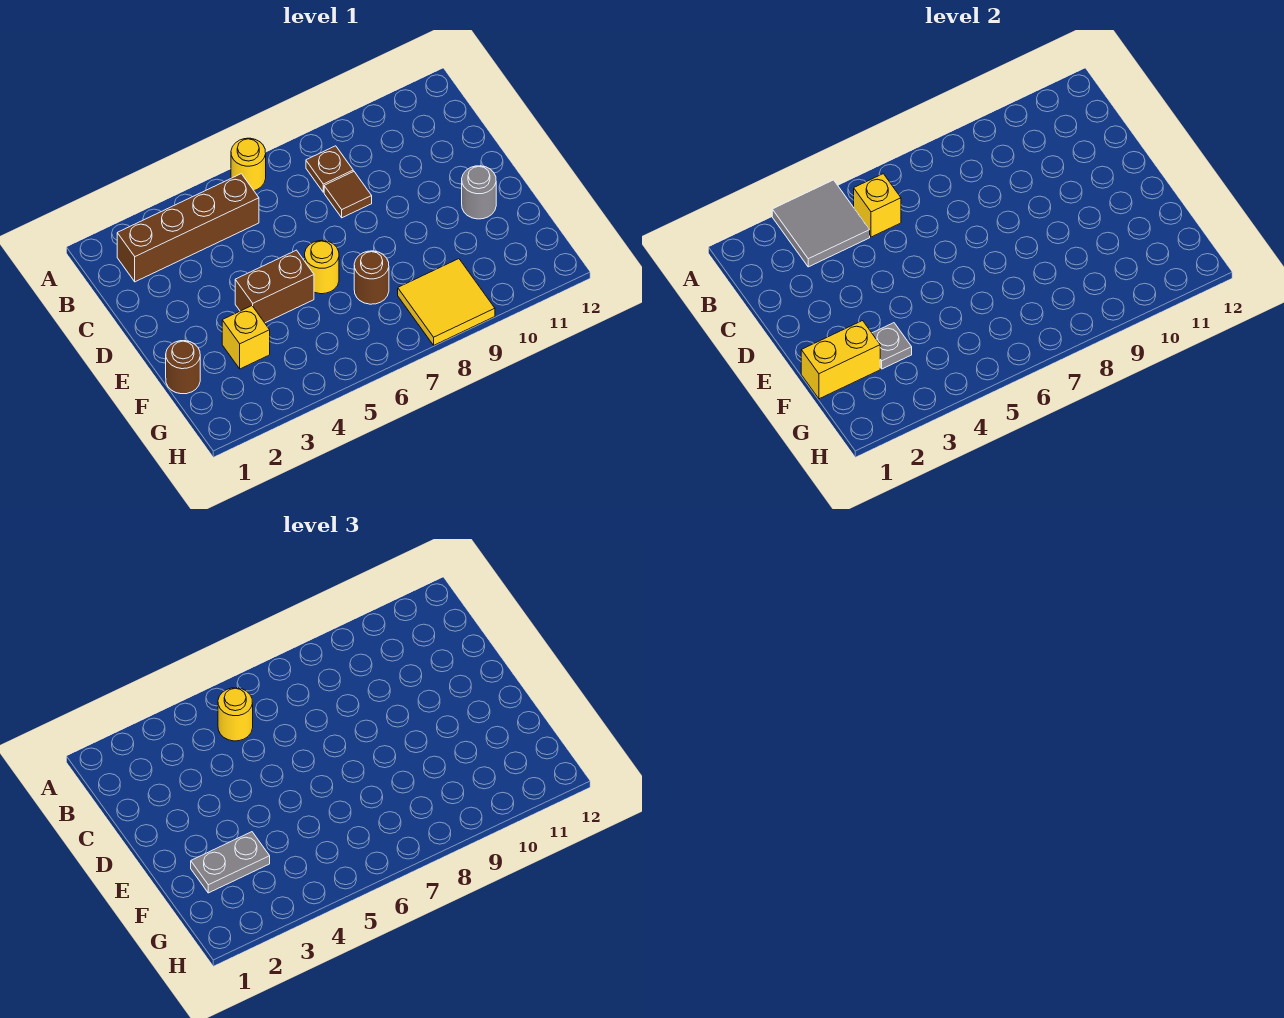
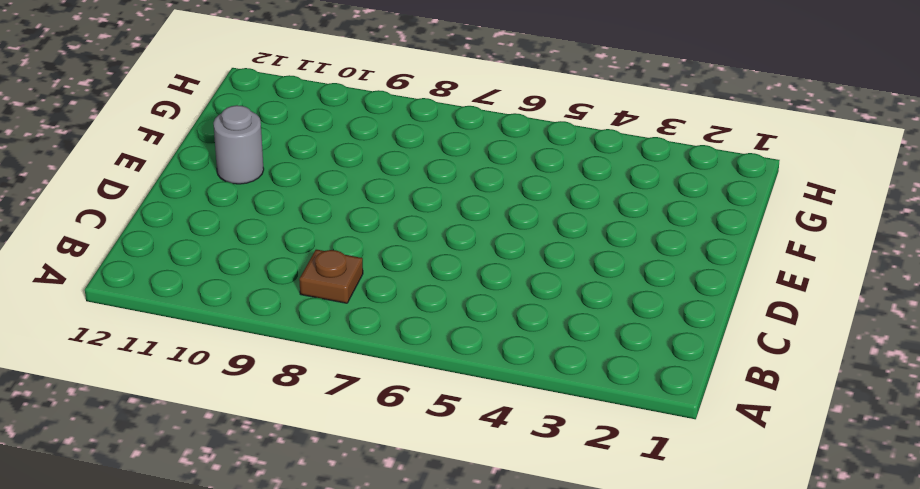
none -> yellow 1x1 round brick [231,138,266,191]
none -> brown 1x4 brick [117,174,259,282]
none -> brown 1x1 tile [324,171,372,218]

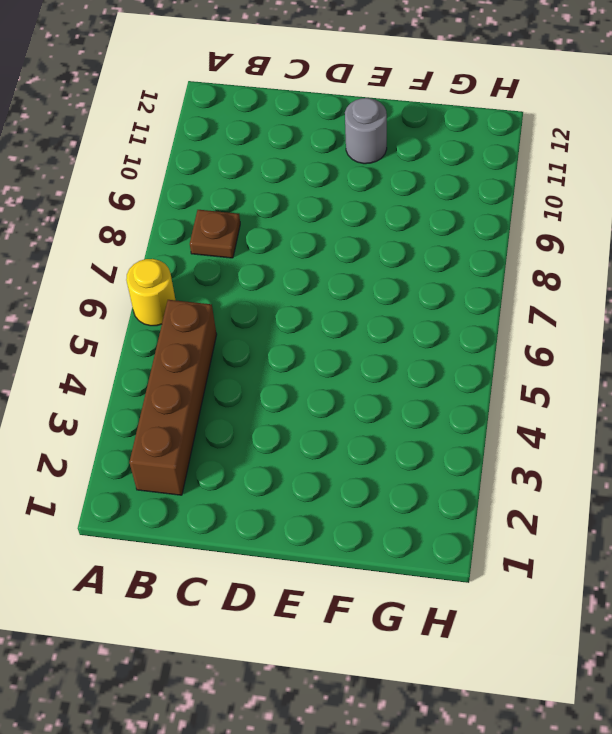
none -> brown 1x1 tile [324,171,372,218]
none -> brown 1x2 brick [235,250,314,323]
none -> yellow 1x1 round brick [305,240,339,294]

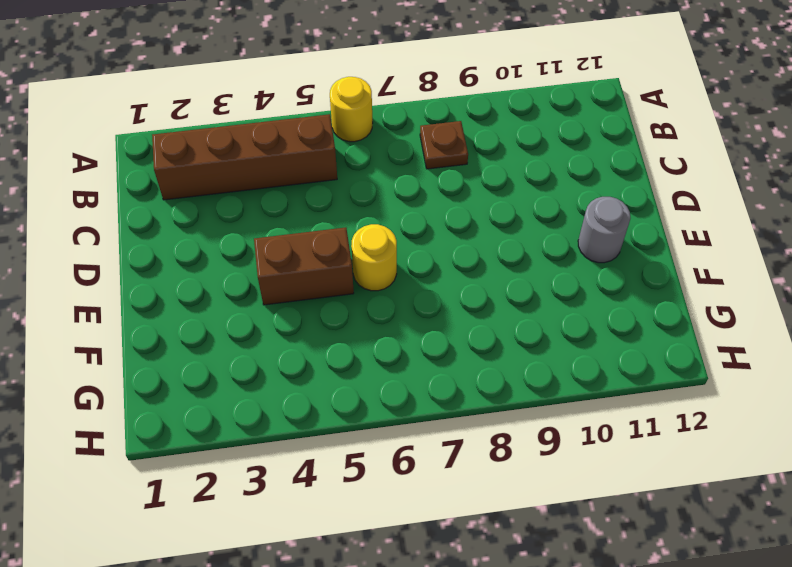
none -> brown 1x1 tile [324,171,372,218]
none -> brown 1x1 round brick [166,341,200,394]
none -> yellow 1x1 brick [222,306,270,369]

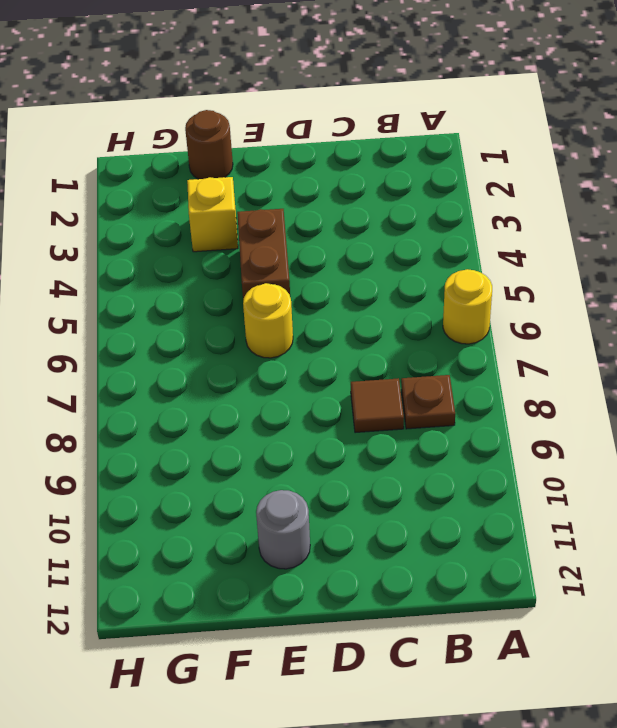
none -> brown 1x4 brick [117,174,259,282]
none -> brown 1x1 round brick [354,251,389,304]
none -> yellow 2x2 tile [398,259,495,345]

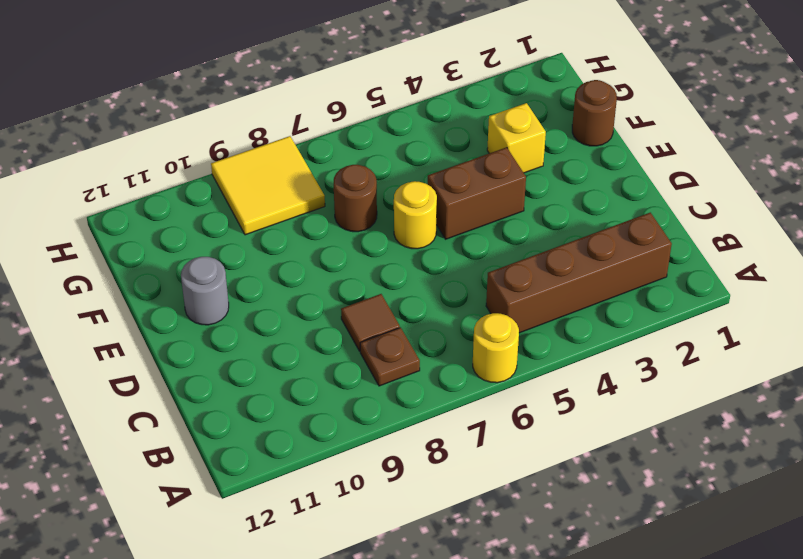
none -> grey 2x2 tile [772,180,870,267]
none -> yellow 1x1 brick [854,174,901,237]
none -> yellow 1x2 brick [801,321,880,399]

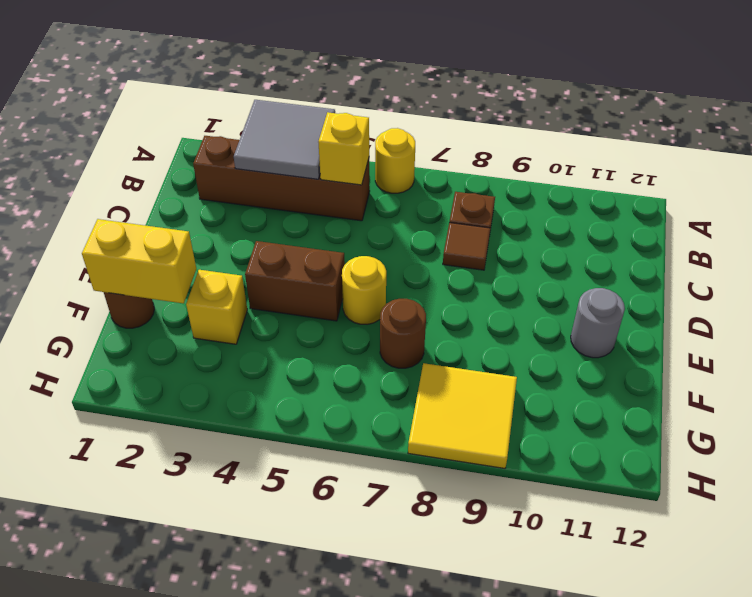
none -> grey 1x1 plate [872,323,912,369]
none -> yellow 1x1 round brick [218,688,253,741]
none -> grey 1x2 plate [191,832,270,893]

